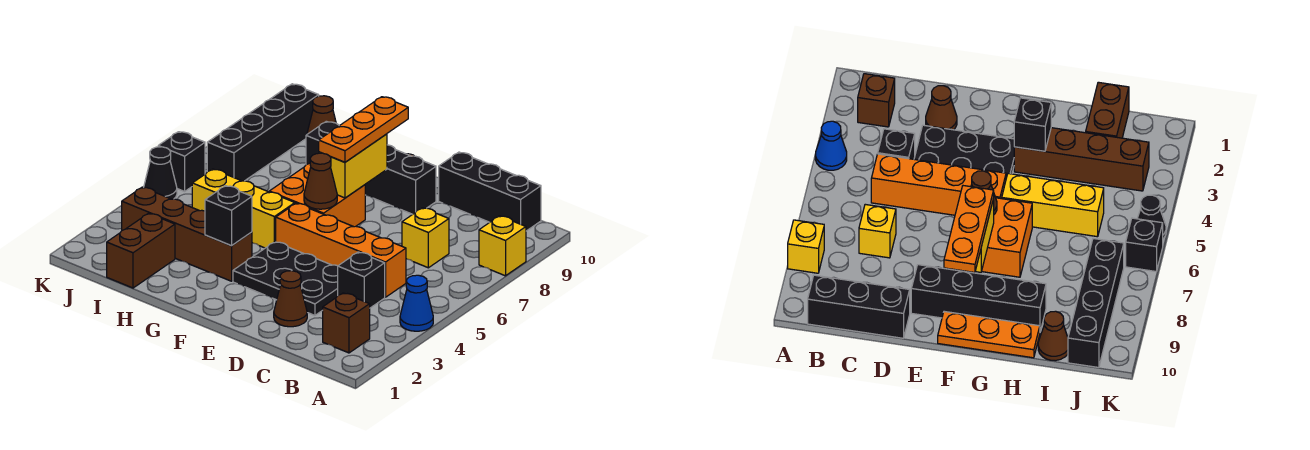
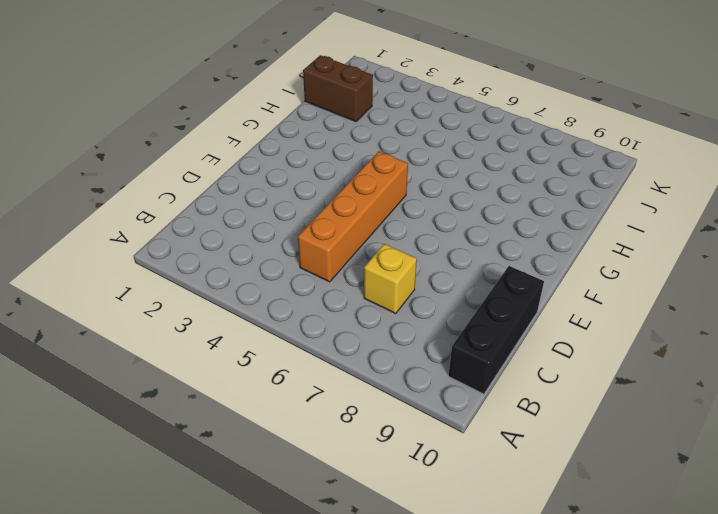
none -> blue 1x1 cone [400,275,433,331]
none -> yellow 1x1 brick [479,216,526,276]
none -> brown 1x1 brick [323,293,370,353]

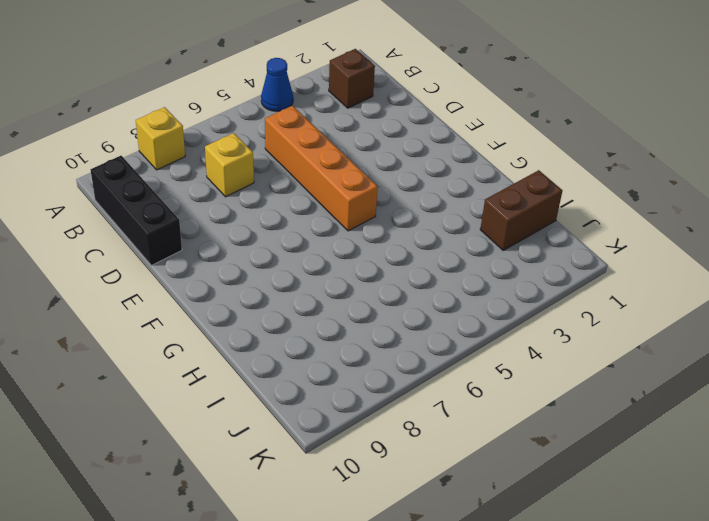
none -> black 1x1 brick [338,252,385,308]
none -> brown 1x1 cone [274,271,307,327]
none -> black 2x3 plate [233,242,338,315]

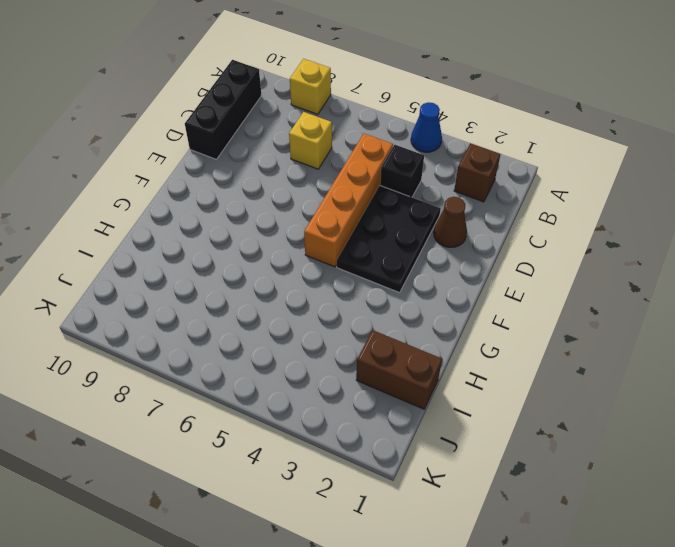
none -> black 1x4 brick [306,121,436,214]
none -> orange 2x2 brick [269,163,365,227]
none -> orange 1x3 plate [938,311,1040,358]

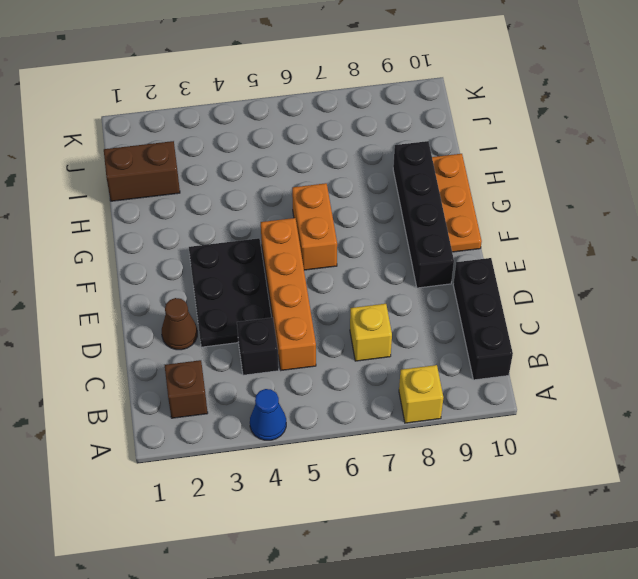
orange 1x2 brick [292,183,337,270] -> orange 2x2 brick [269,163,365,227]
none -> brown 1x4 brick [122,187,252,281]
none -> yellow 1x3 brick [192,169,295,248]
none -> brown 1x1 cone [307,96,336,134]

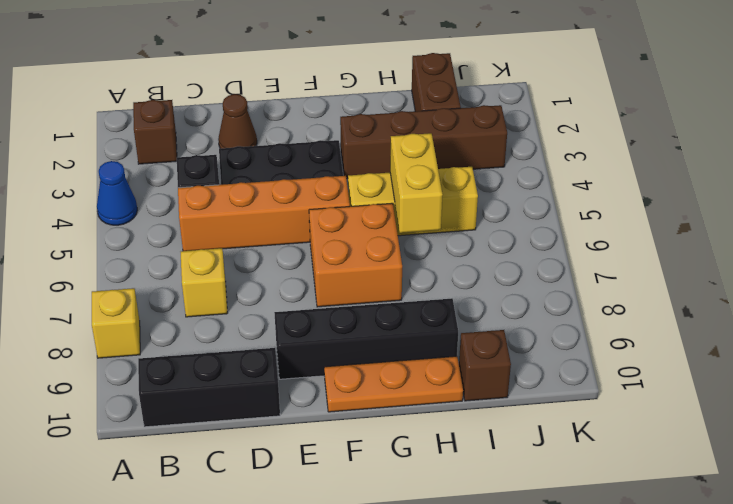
yellow 1x2 brick [390,133,443,233] -> yellow 1x2 brick moved to [319,134,387,198]
brown 1x1 brick [459,330,511,401] -> brown 1x1 cone [307,96,336,134]
none -> black 1x4 brick [207,84,319,181]
none -> black 1x1 cone [144,147,177,199]
none -> black 1x1 brick [158,132,205,191]

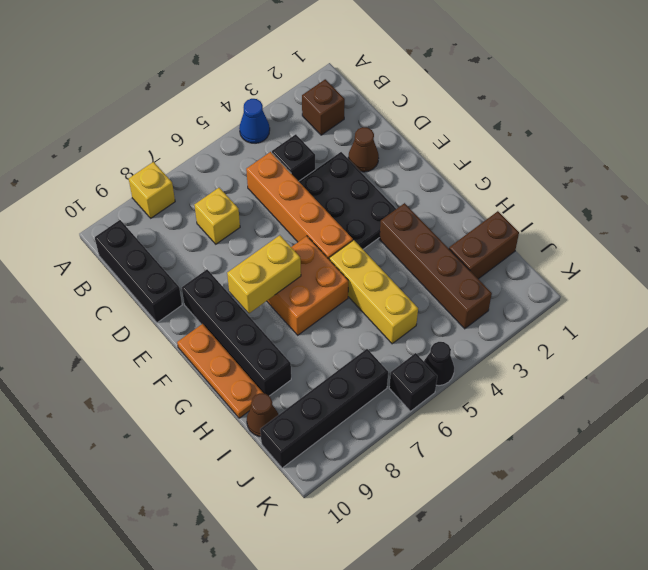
none -> brown 1x1 cone [304,153,337,209]
none -> black 1x1 brick [205,186,252,246]
none -> orange 1x3 plate [319,97,408,162]

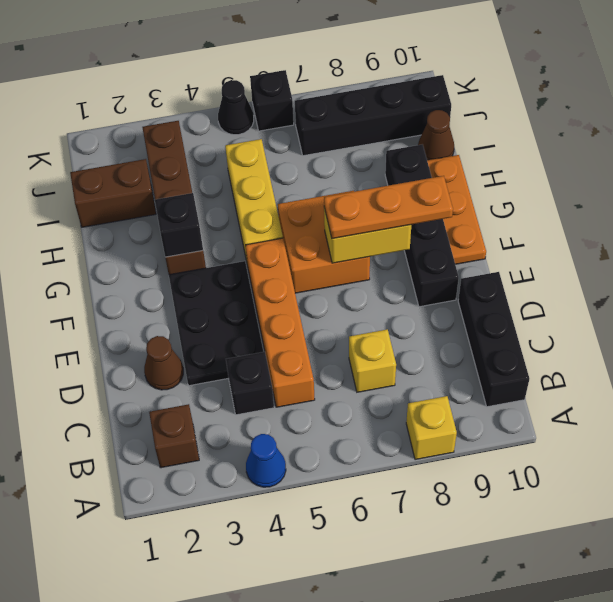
none -> brown 1x1 cone [304,153,337,209]

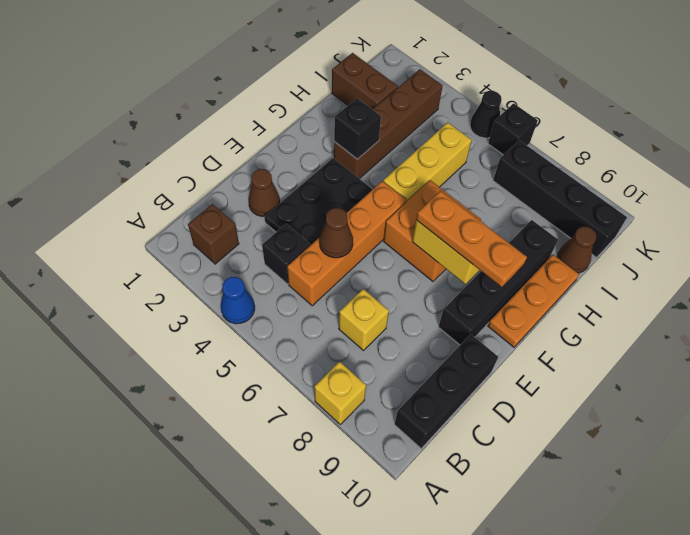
brown 1x1 cone [319,208,353,258] -> brown 1x1 cone moved to [304,153,337,209]

